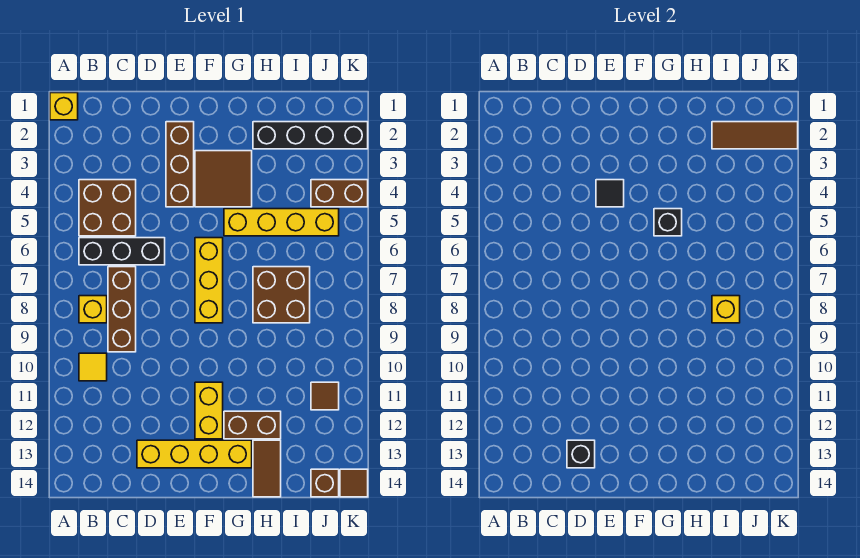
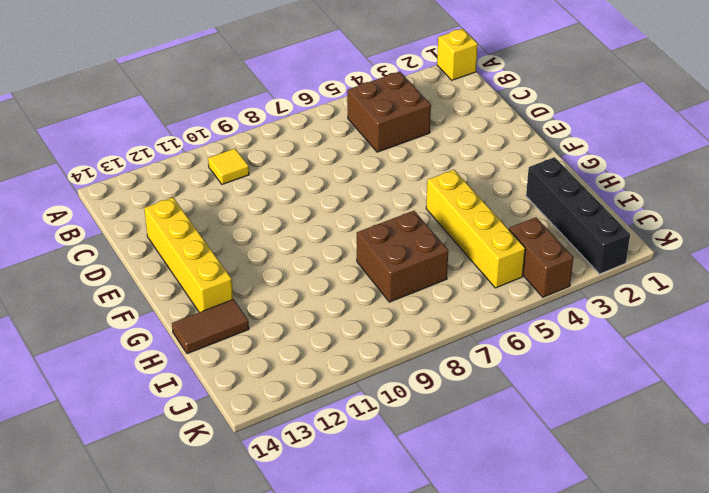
none -> black 1x3 brick [79,238,165,265]
none -> yellow 1x1 brick [79,296,107,323]
none -> brown 1x3 brick [108,267,136,352]

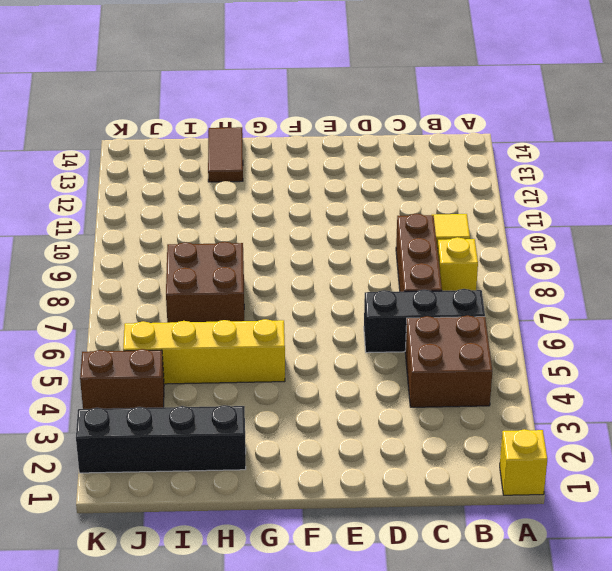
none -> yellow 1x4 brick [137,440,252,468]
none -> brown 1x3 brick [166,122,194,207]
none -> brown 2x2 tile [195,151,252,207]

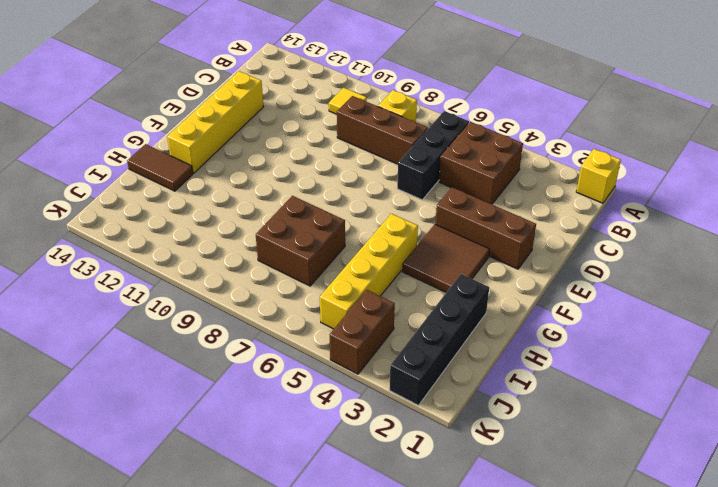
none -> yellow 1x3 brick [195,238,223,323]
none -> yellow 1x2 brick [195,382,223,439]
none -> brown 1x2 brick [224,411,281,439]

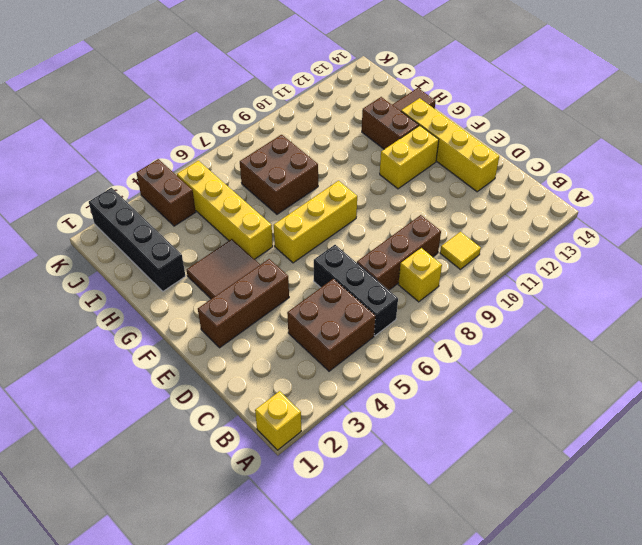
none -> brown 1x1 tile [311,382,339,410]
none -> brown 1x1 brick [311,469,339,497]
none -> brown 1x1 tile [340,469,368,497]

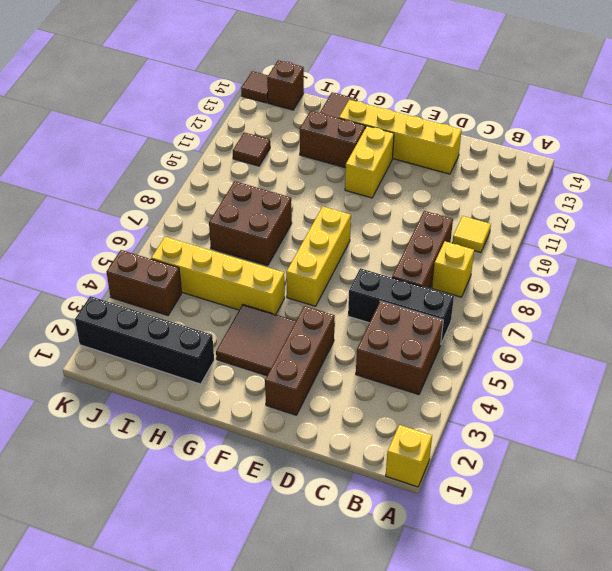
none -> black 1x1 brick [567,440,595,468]
none -> black 1x1 tile [596,180,624,207]
none -> black 1x1 brick [654,209,682,236]

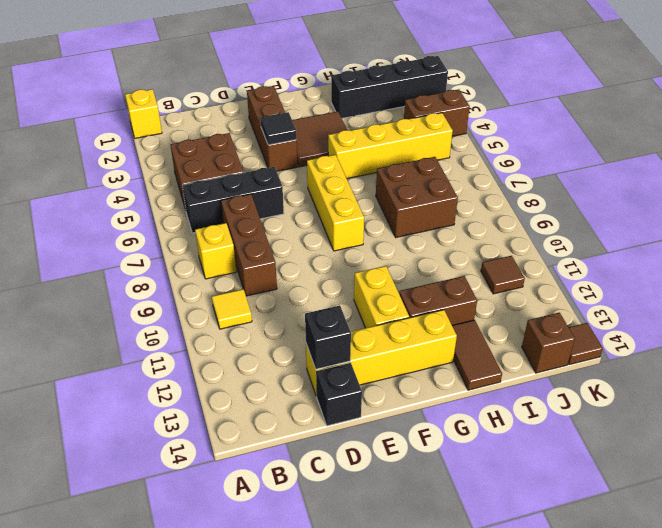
black 1x1 brick [316,363,362,426] -> black 1x1 brick moved to [654,209,682,236]
none -> brown 1x3 tile [712,122,798,149]
none -> yellow 1x1 brick [712,296,740,323]

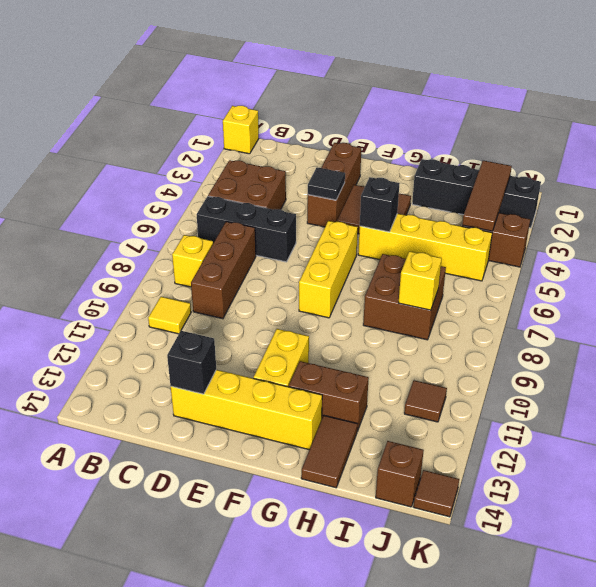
brown 1x3 tile [462,161,512,231] -> brown 1x3 tile turned to [712,122,798,149]

